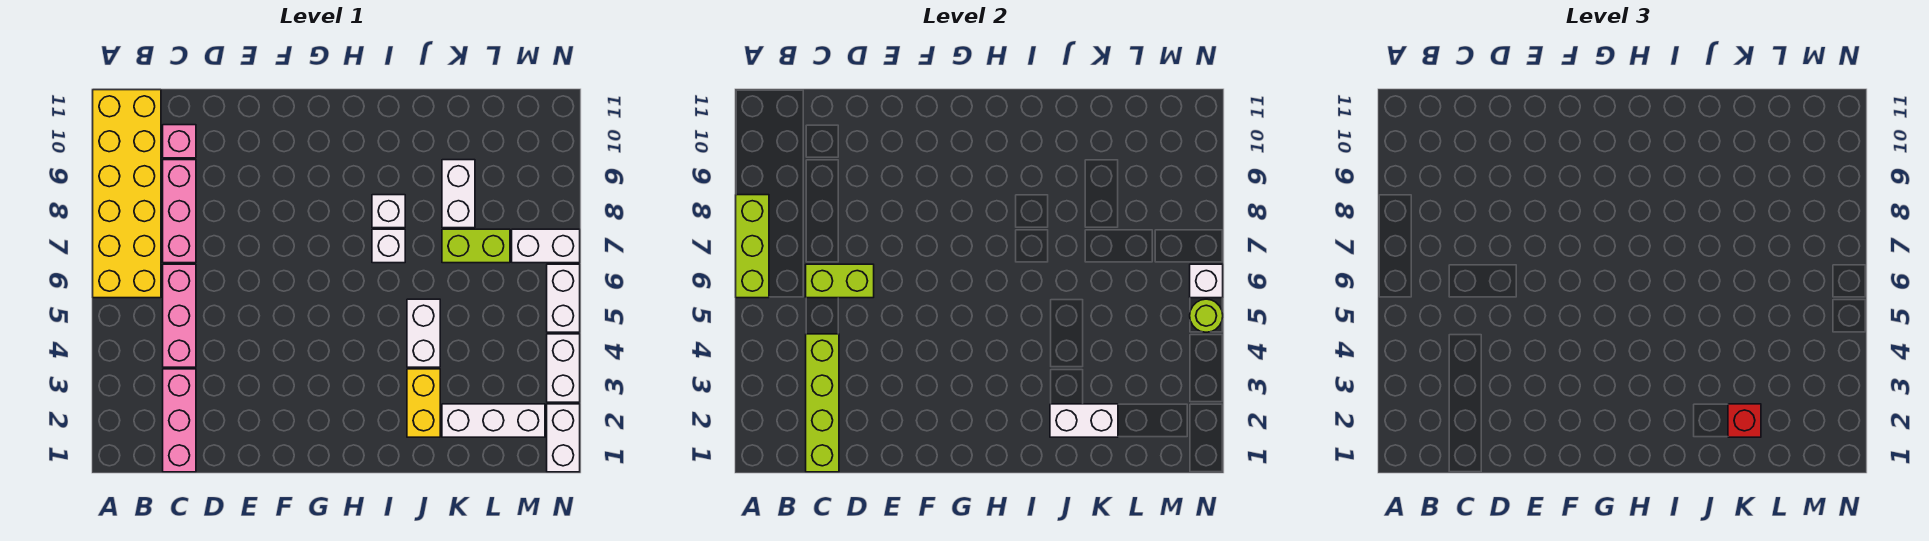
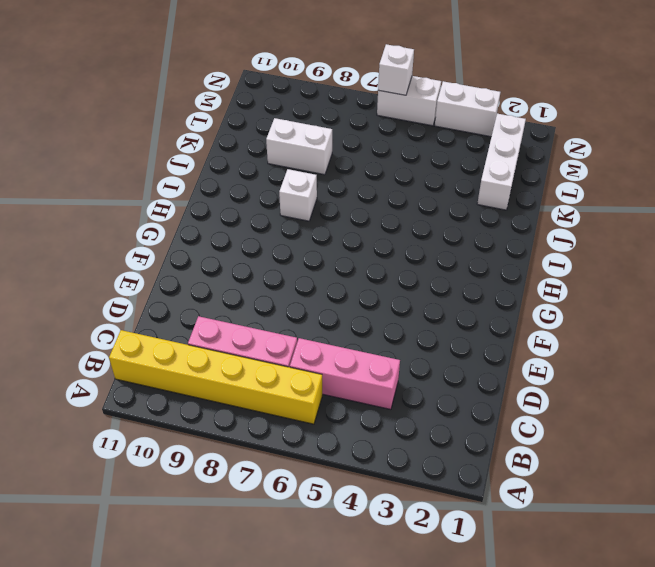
yellow 1x6 brick [109,330,322,424] -> yellow 2x6 brick [93,90,161,298]
none -> pink 1x3 brick [163,369,196,472]
none -> pink 1x1 brick [163,125,196,158]
none -> white 1x1 brick [372,229,405,263]

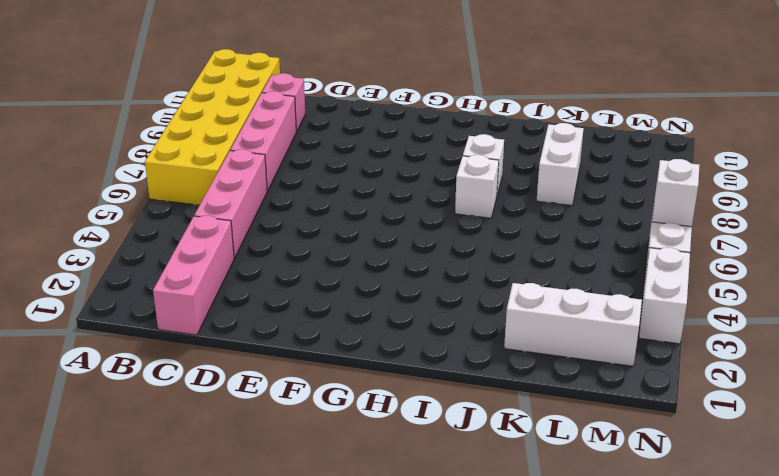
none -> yellow 1x2 brick [407,369,440,437]
none -> white 1x2 brick [407,299,440,367]
none -> lime 1x2 brick [442,229,510,263]

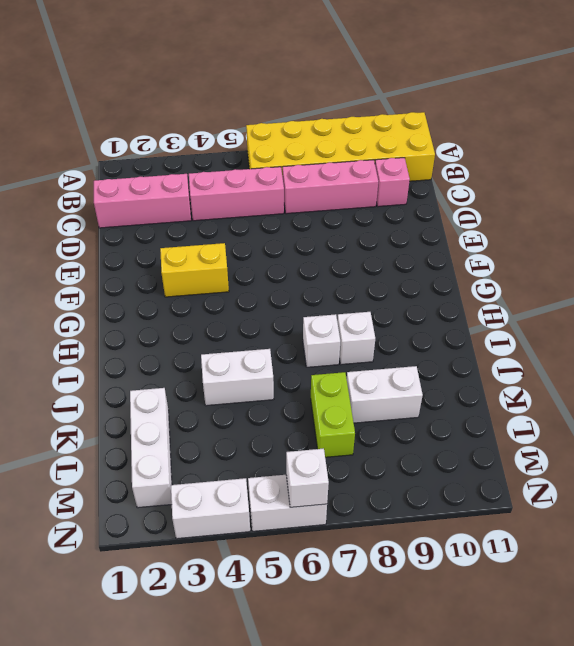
yellow 1x2 brick [160,243,229,297] -> yellow 1x2 brick moved to [407,369,440,437]
none -> white 1x2 brick [512,229,580,263]
none -> white 1x2 brick [547,404,580,472]
none -> lime 1x3 brick [736,195,769,298]

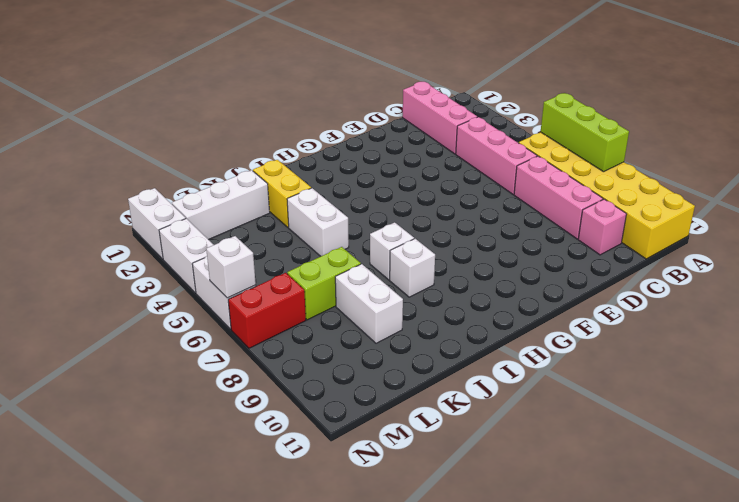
red 1x2 brick [228,273,306,348] -> white 1x2 brick [512,229,580,263]
none -> lime 1x4 brick [806,334,839,472]
none -> lime 1x2 brick [806,264,874,298]
none -> white 1x2 brick [1050,404,1118,437]

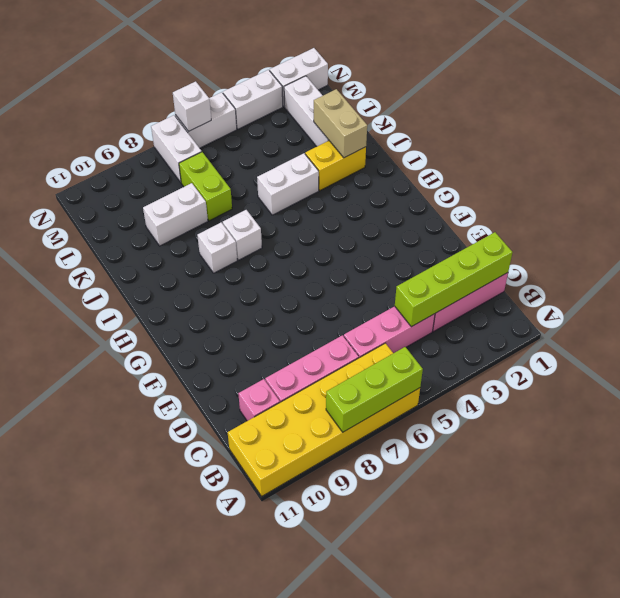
tan 1x2 brick [314,89,367,158] -> white 1x2 brick [1050,404,1118,437]
none -> lime 1x2 brick [806,264,874,298]
none -> lime 1x1 round brick [1190,299,1223,332]
none -> red 1x1 brick [1728,404,1761,437]

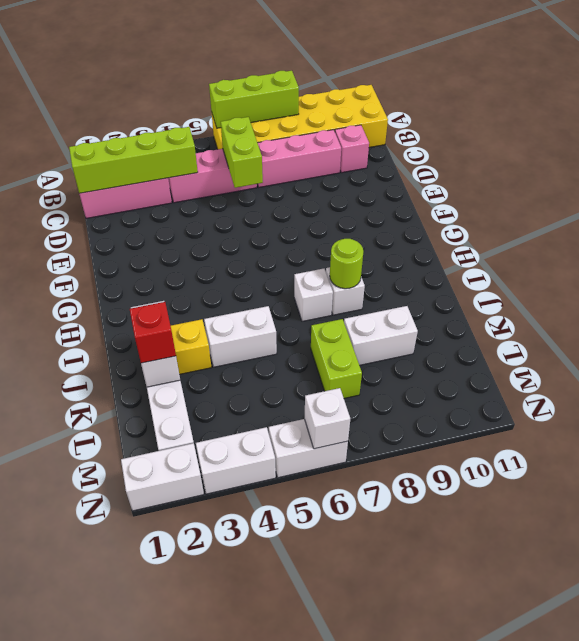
lime 1x1 round brick [330,239,364,289] -> lime 1x1 round brick moved to [1190,299,1223,332]
none -> white 1x2 brick [512,229,580,263]

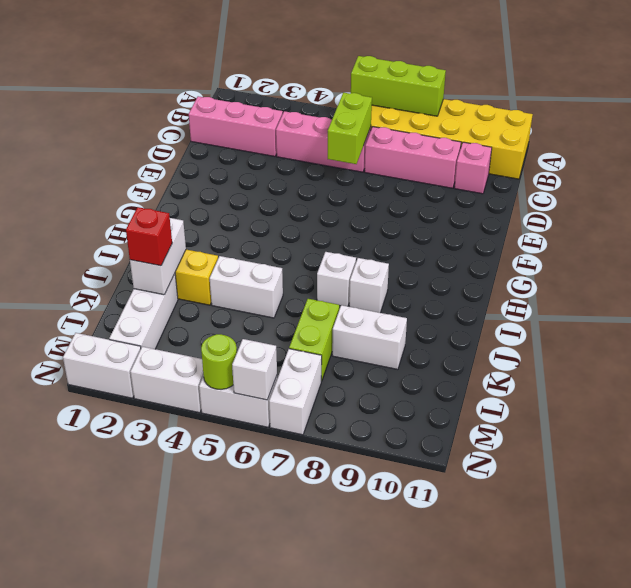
none -> lime 1x4 brick [806,334,839,472]

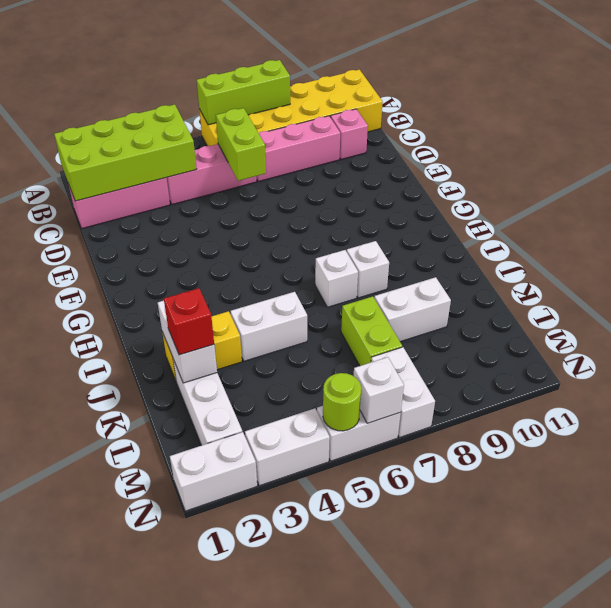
lime 2x4 brick [54,104,197,201] -> lime 1x4 brick [806,334,839,472]

